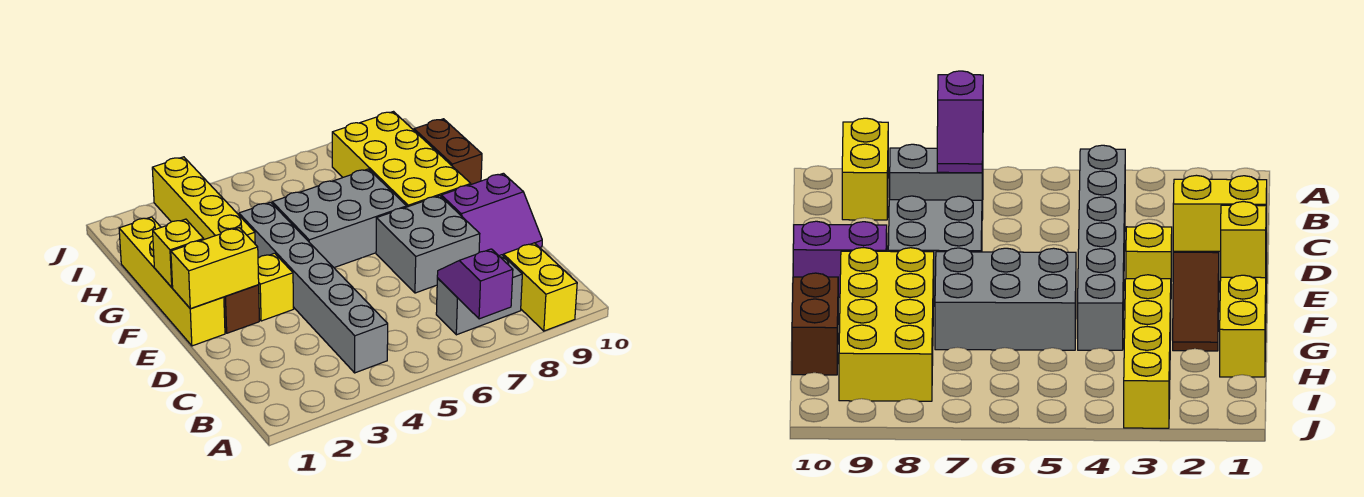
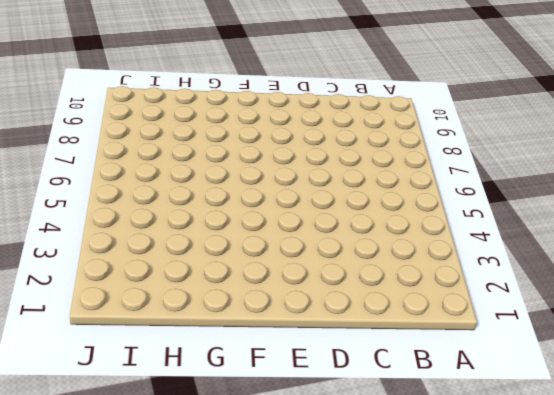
none -> yellow 1x2 brick [503,243,577,331]
none -> grey 1x6 brick [239,202,388,373]
none -> grey 1x2 brick [436,255,522,335]

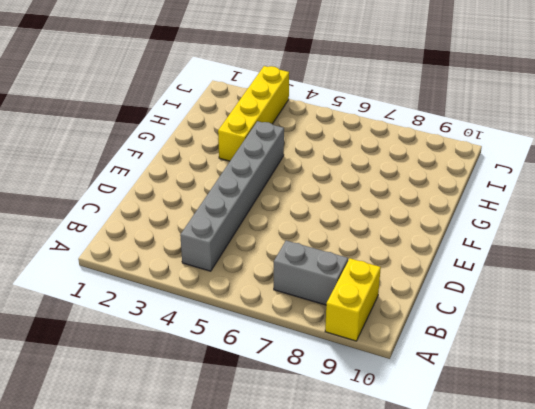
none -> grey 2x2 brick [376,196,480,293]
none -> purple 2x2 slope [441,173,542,256]
none -> yellow 1x4 brick [119,217,225,346]

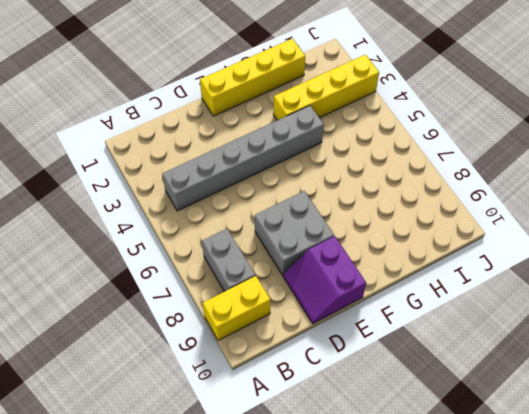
none -> brown 1x3 slope [224,285,259,333]
none -> yellow 1x1 brick [258,253,294,321]
none -> grey 2x3 brick [272,169,407,268]

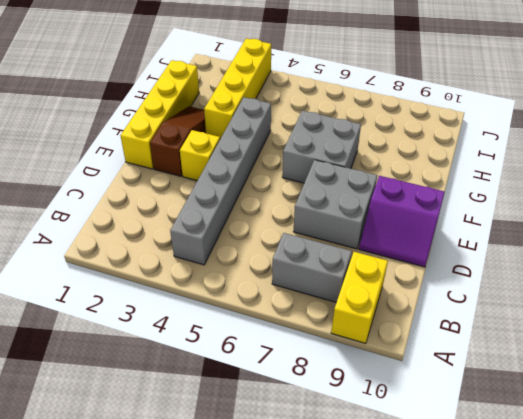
grey 2x2 brick [282,111,361,183] -> grey 2x3 brick [272,169,407,268]
none -> yellow 2x4 brick [332,112,471,207]
none -> brown 1x2 brick [414,119,482,184]
none -> purple 1x2 slope [437,249,513,319]

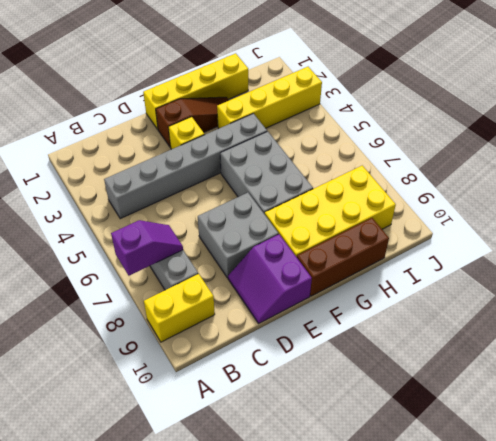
brown 1x3 brick [297,218,389,296] -> brown 1x2 brick [414,119,482,184]
none -> yellow 1x2 brick [171,228,259,309]
none -> yellow 1x1 brick [153,219,204,287]

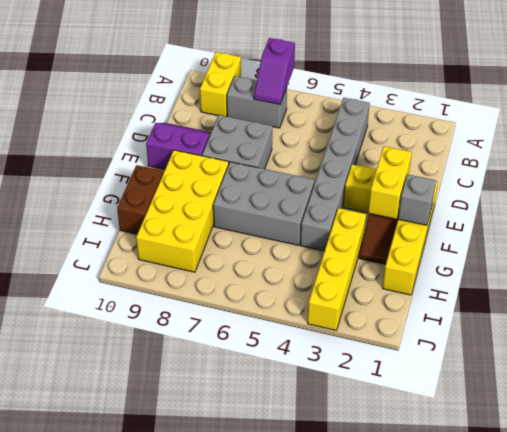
yellow 1x2 brick [368,146,412,219] -> yellow 1x2 brick turned to [171,228,259,309]
grey 1x1 brick [398,174,436,225] -> yellow 1x1 brick [153,219,204,287]

